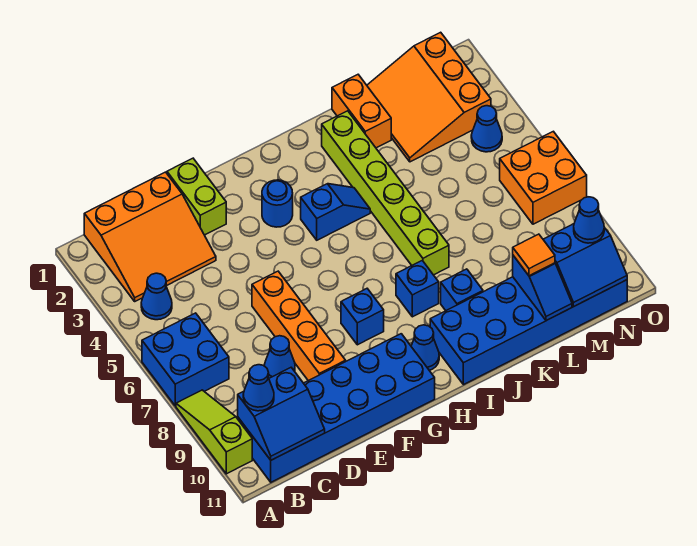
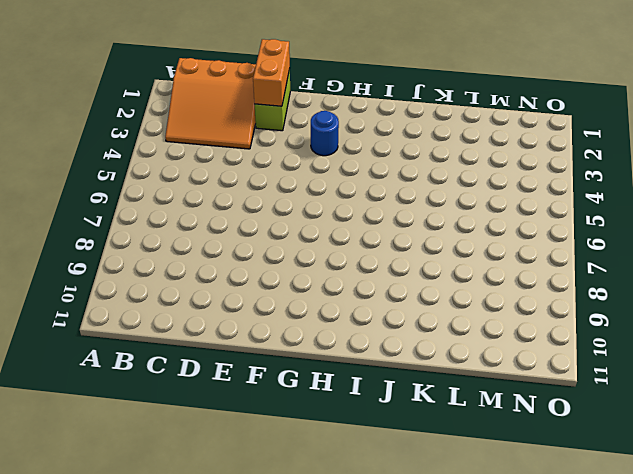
orange 1x2 brick [253,39,290,106] -> orange 1x2 brick moved to [332,75,391,148]
none -> blue 2x2 brick [142,313,229,406]
none -> lime 1x3 slope [176,390,252,474]
none -> blue 1x1 cone [141,273,172,320]

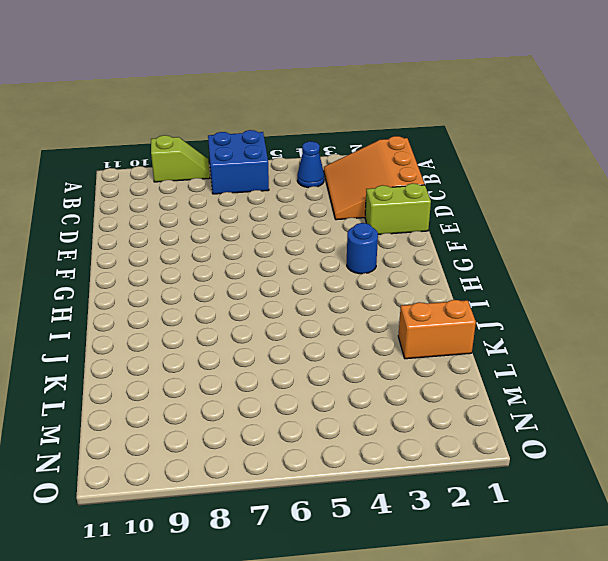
lime 1x2 slope [151,135,210,182] -> lime 1x3 slope [176,390,252,474]
none -> blue 2x6 brick [238,334,435,482]
none -> blue 1x1 cone [264,336,295,378]
none -> orange 1x4 brick [252,271,346,381]

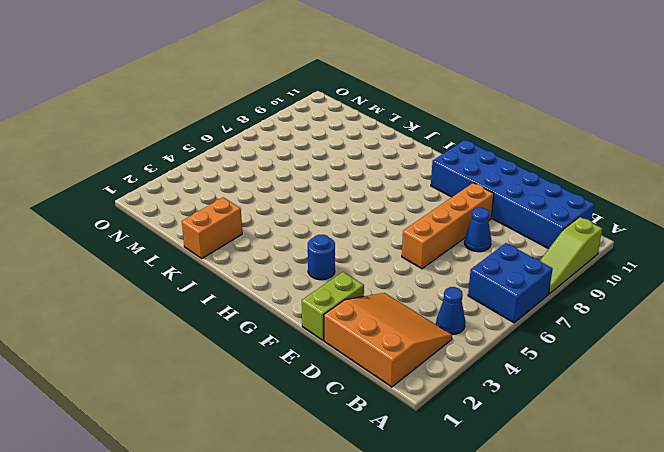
none -> blue 1x1 brick [341,289,384,345]
none -> blue 1x2 slope [301,184,370,240]
none -> blue 1x1 cone [411,325,439,370]

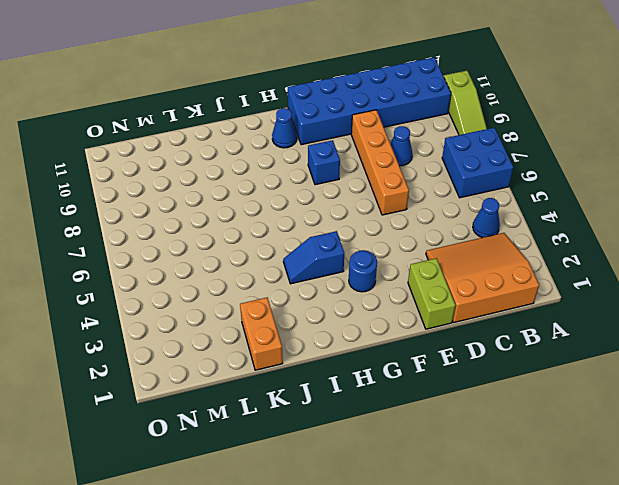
none -> blue 1x1 brick [396,261,439,317]
none -> blue 2x6 brick [430,277,627,385]
none -> lime 1x6 brick [322,111,449,275]

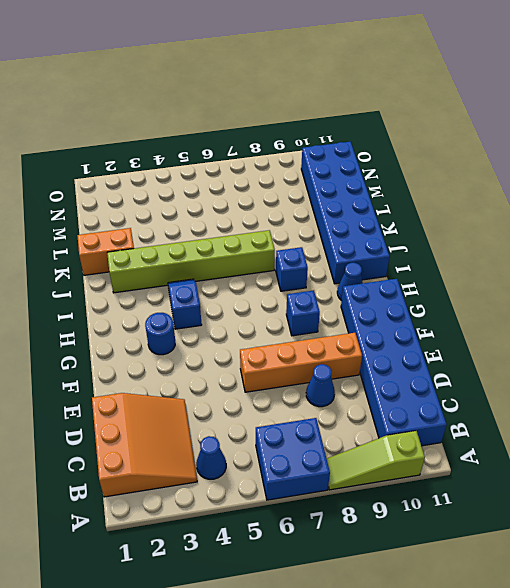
none -> lime 1x2 brick [167,158,226,235]
none -> blue 1x1 brick [441,269,483,311]
none -> orange 3x3 slope [367,32,491,162]

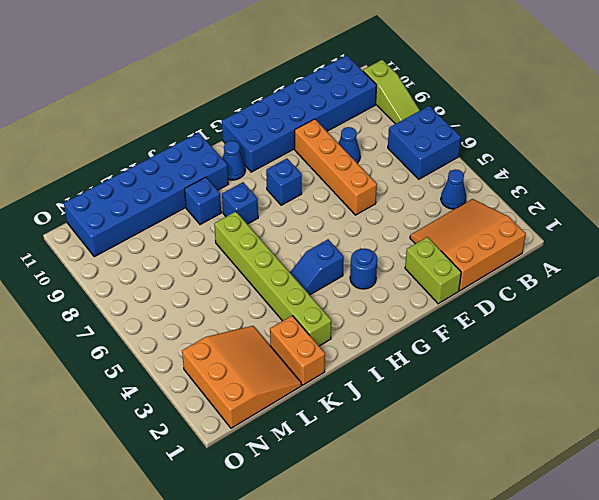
none -> blue 1x1 cone [471,106,502,152]
none -> orange 2x2 brick [500,131,587,224]
none -> blue 2x2 slope [238,368,325,460]

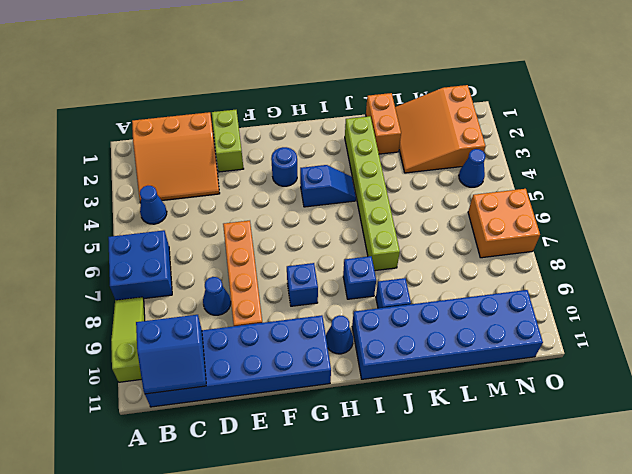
none -> blue 1x2 slope [513,256,572,321]
none -> blue 2x2 slope [543,224,627,307]
none -> blue 1x1 cone [243,365,274,411]

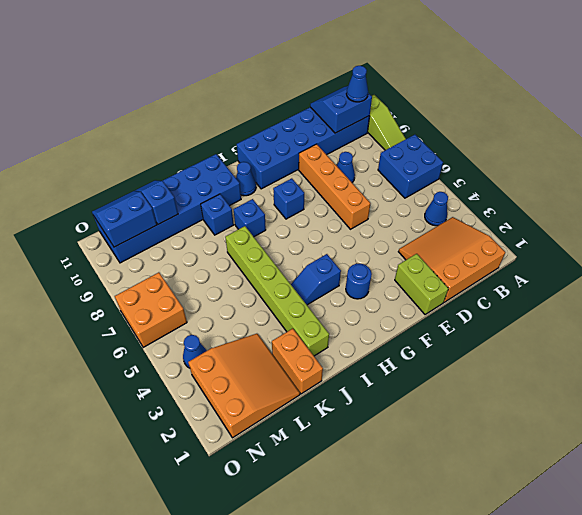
none -> orange 1x1 tile [513,234,555,276]
none -> blue 1x1 cone [574,197,604,243]

